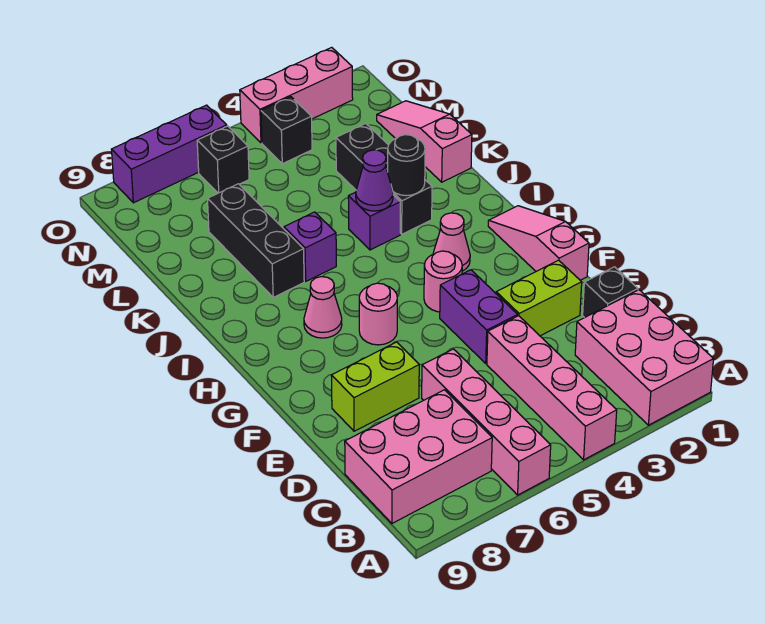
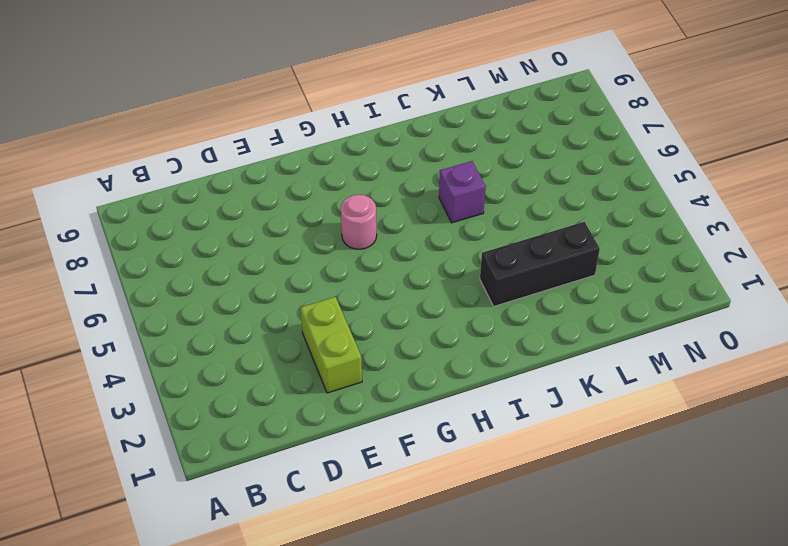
none -> pink 2x3 brick [575,290,714,425]
none -> pink 1x4 brick [487,316,617,460]
none -> pink 1x4 brick [422,349,551,495]

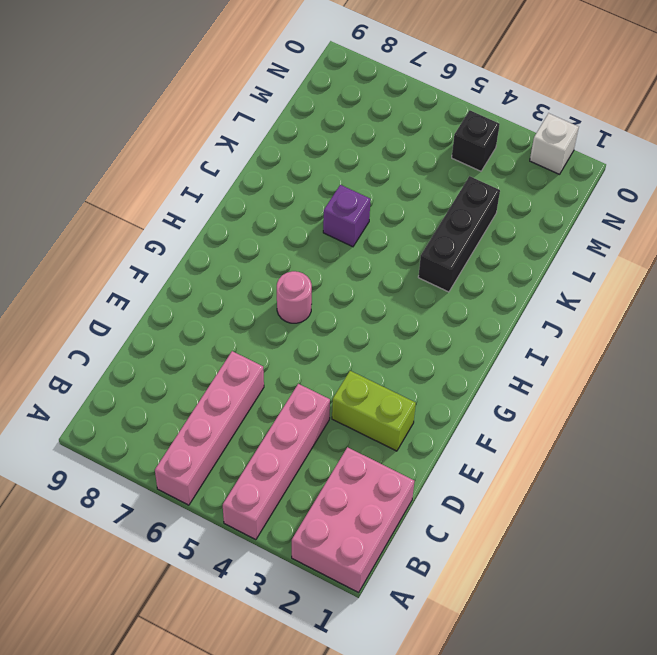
white 1x1 brick [530,113,579,174] -> pink 1x3 brick [240,47,353,143]
none -> pink 2x3 brick [345,390,492,523]
none -> black 1x1 brick [583,267,638,318]
none -> purple 1x2 brick [440,270,518,363]

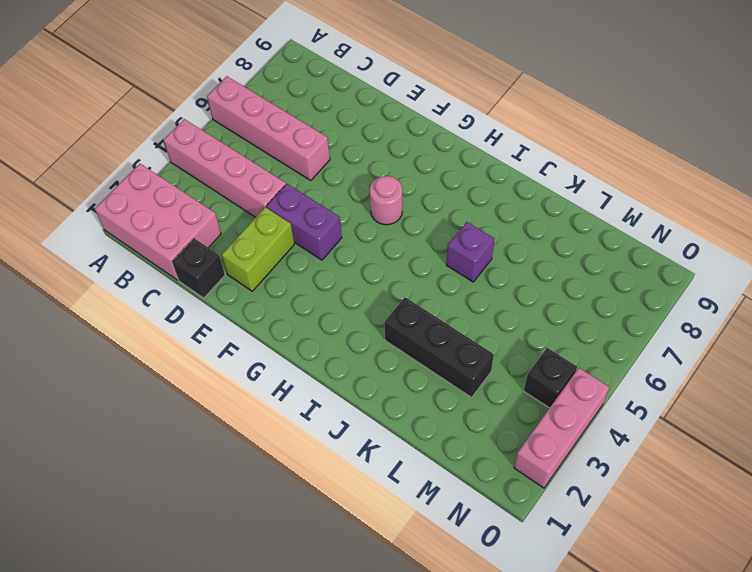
none -> pink 2x3 brick [345,390,492,523]
none -> lime 1x2 brick [331,342,419,431]
none -> pink 1x3 slope [488,206,589,280]

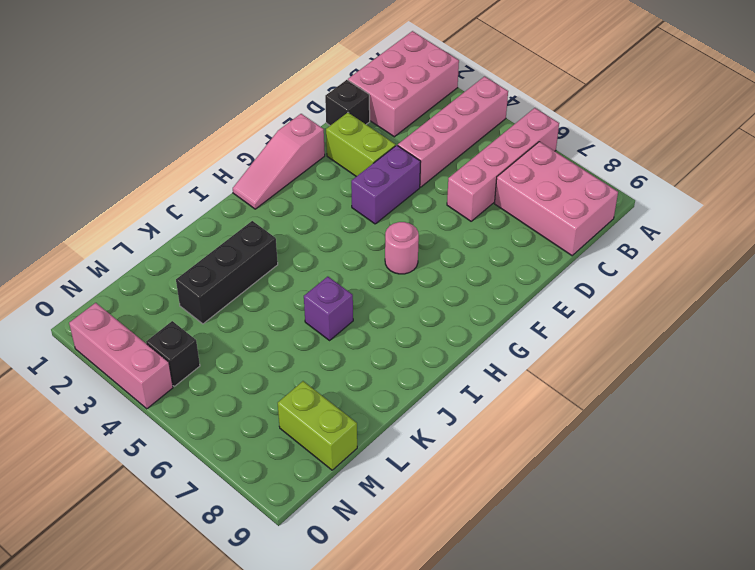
lime 1x2 brick [278,381,357,470] -> lime 1x2 brick moved to [331,342,419,431]
none -> pink 1x1 round brick [424,251,462,312]
none -> pink 1x1 cone [433,213,470,271]
none -> pink 1x1 cone [304,277,342,338]

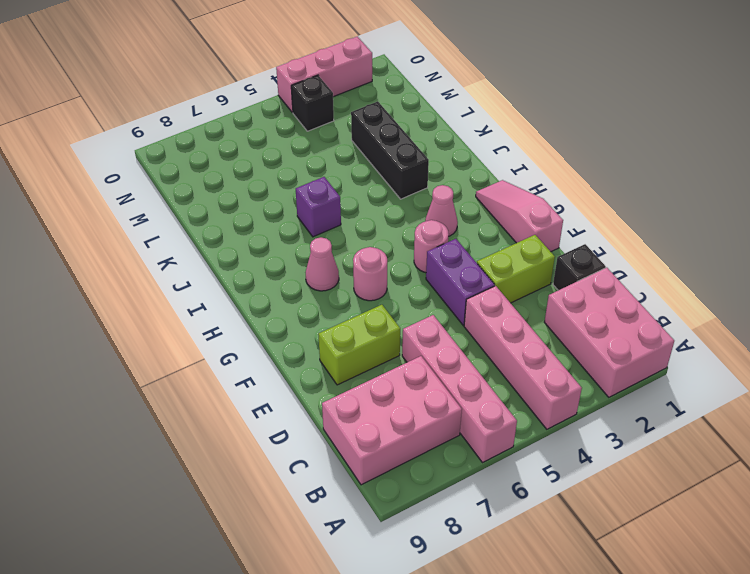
none -> purple 1x1 brick [348,192,400,250]
none -> black 1x3 brick [208,184,304,297]
none -> pink 1x3 slope [377,101,472,182]

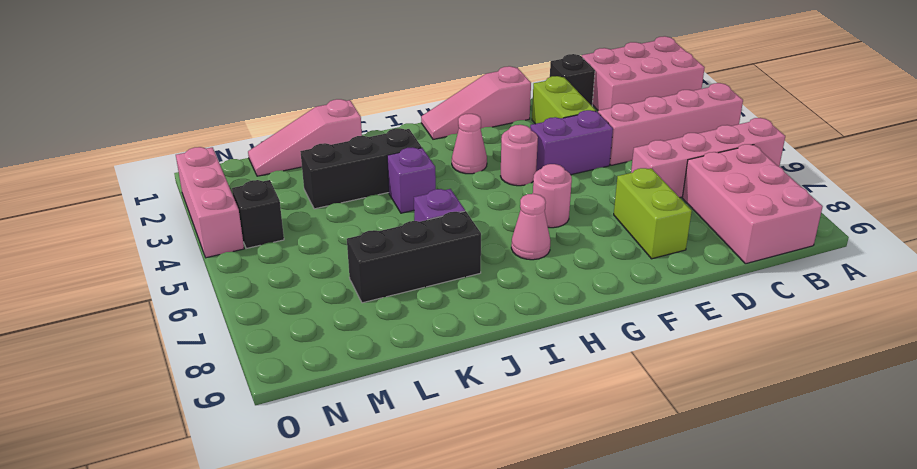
none -> black 1x1 brick [197,126,249,193]
none -> purple 1x3 brick [111,105,227,203]
none -> black 1x1 round brick [388,135,425,196]

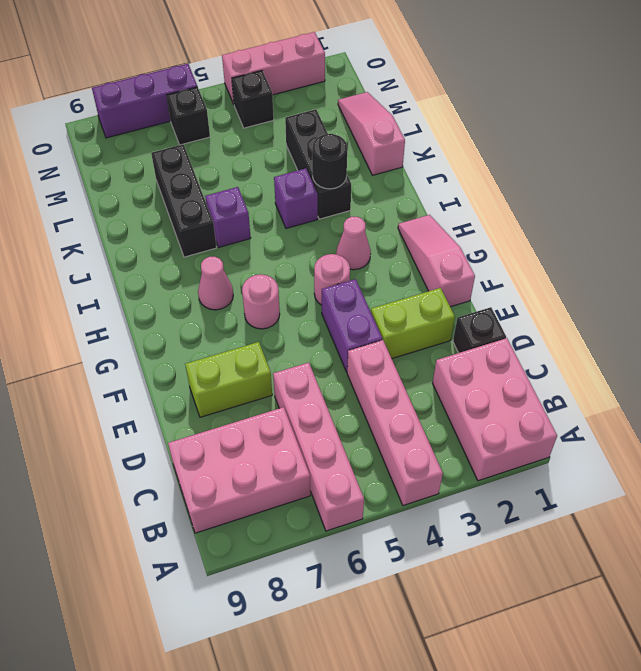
none -> purple 1x1 cone [356,150,393,211]

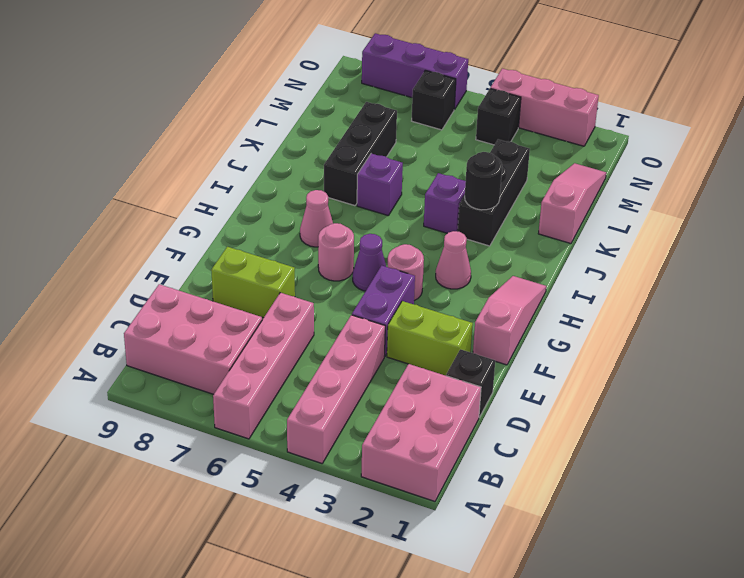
purple 1x1 cone [353,234,386,291] -> purple 1x1 cone moved to [356,150,393,211]

